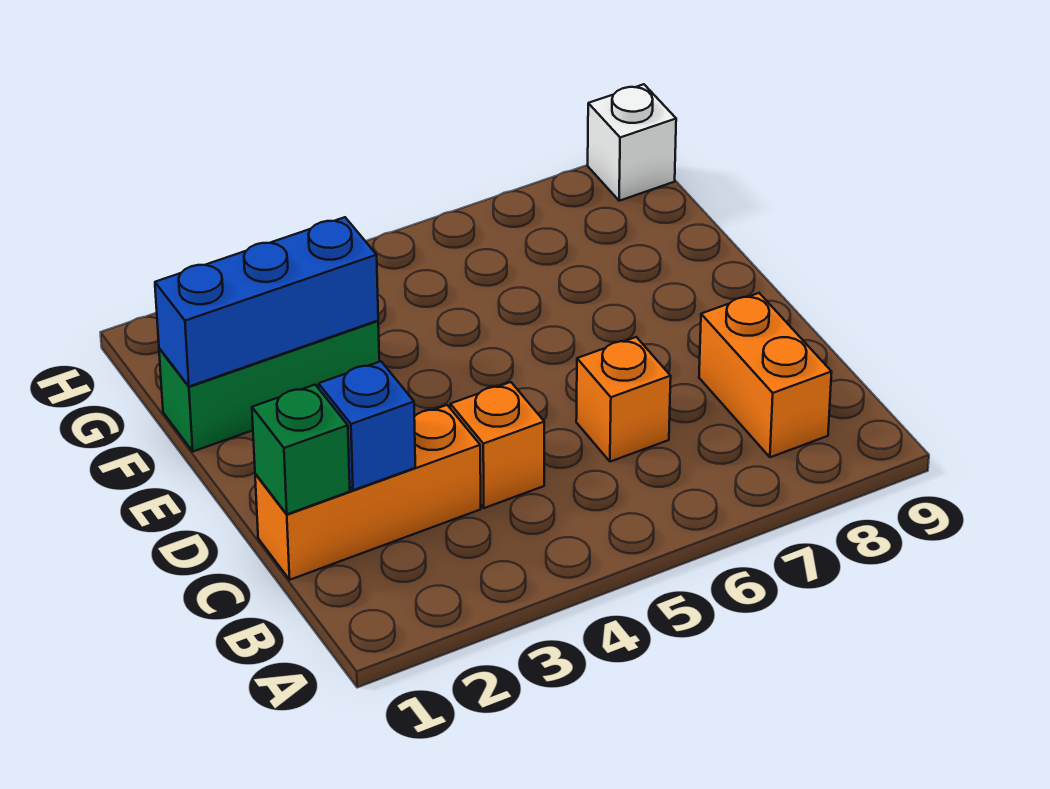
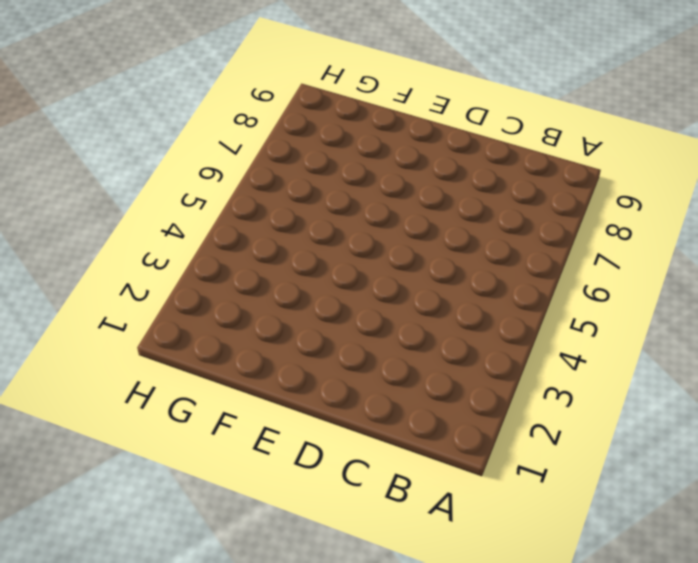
none -> orange 1x2 brick [699,293,832,457]
none -> orange 1x3 brick [255,405,481,580]

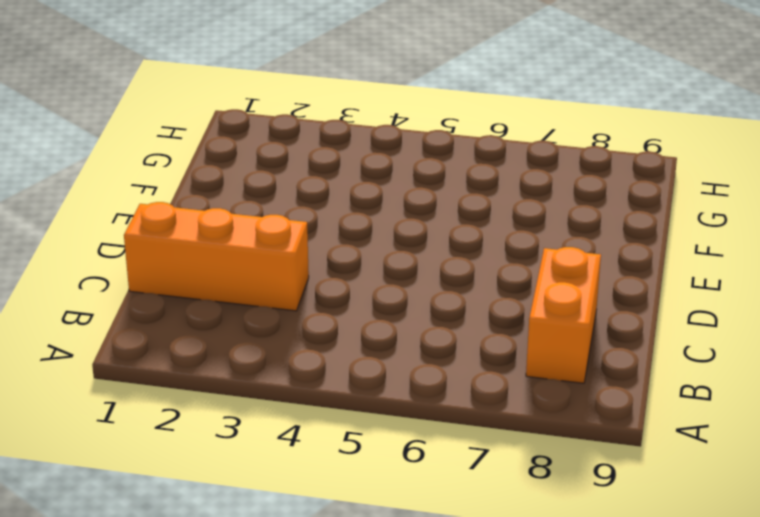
none -> orange 1x1 brick [450,382,544,508]
none -> orange 1x1 brick [576,337,671,462]

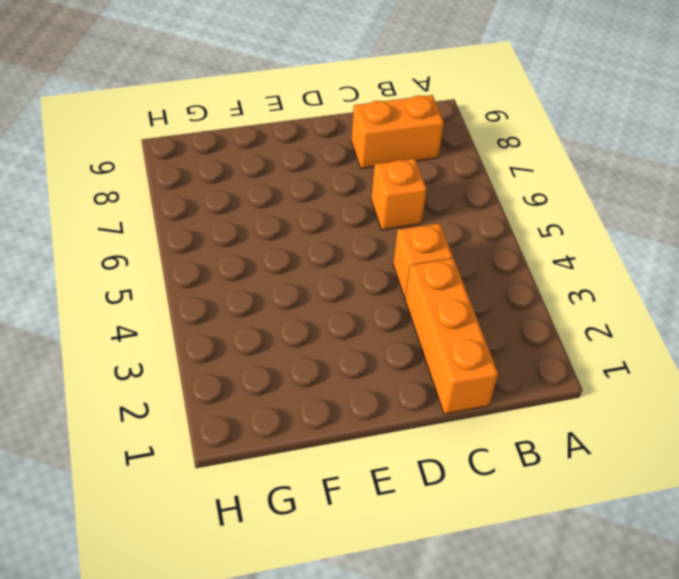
none -> green 1x3 brick [159,321,379,451]
none -> white 1x1 brick [588,84,676,201]

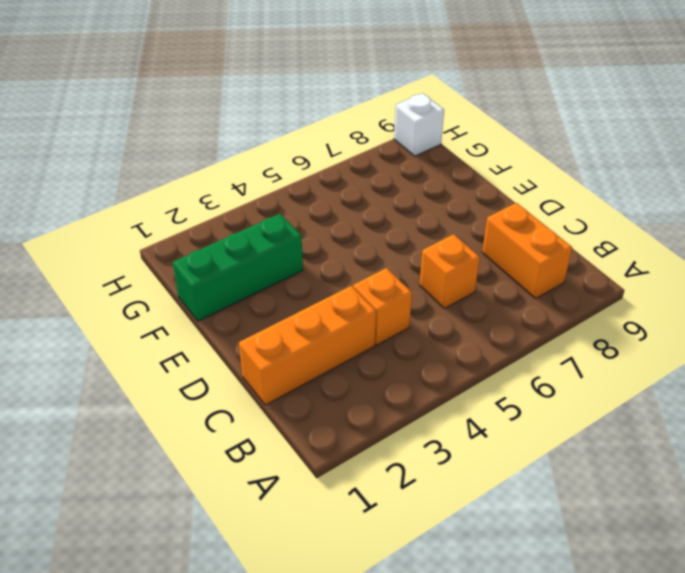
none -> green 1x1 brick [252,385,350,514]
none -> blue 1x1 brick [319,361,415,490]

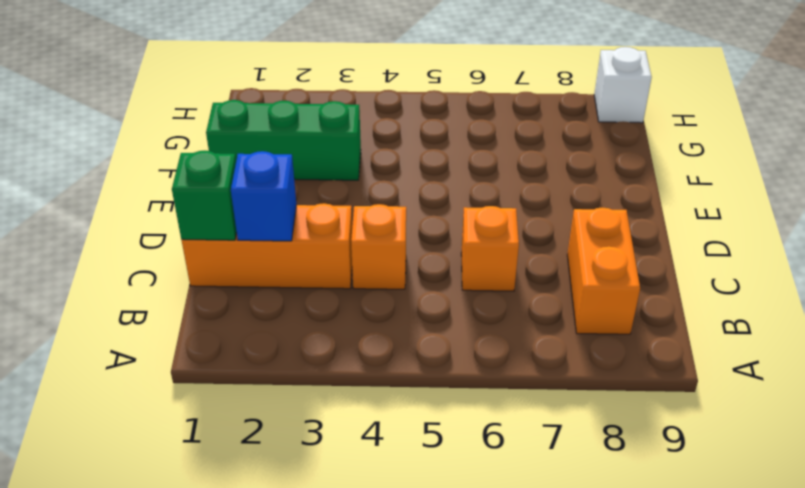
none -> blue 1x3 brick [155,217,378,386]

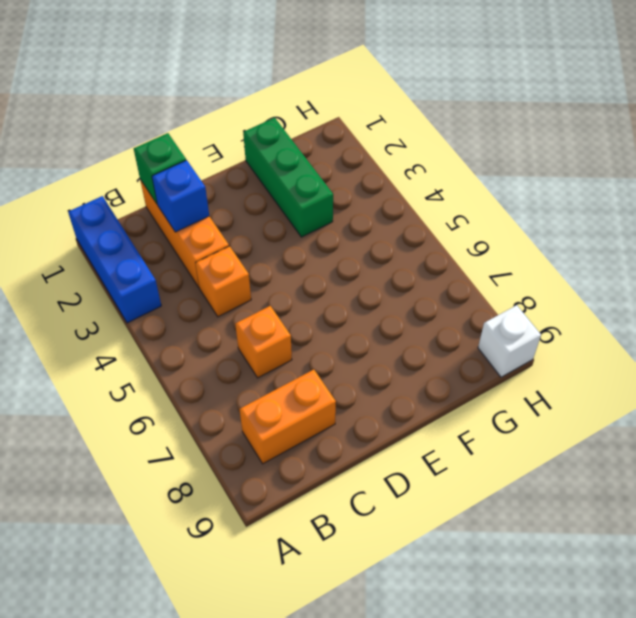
blue 1x3 brick [68,196,161,323] -> blue 1x3 brick moved to [155,217,378,386]

